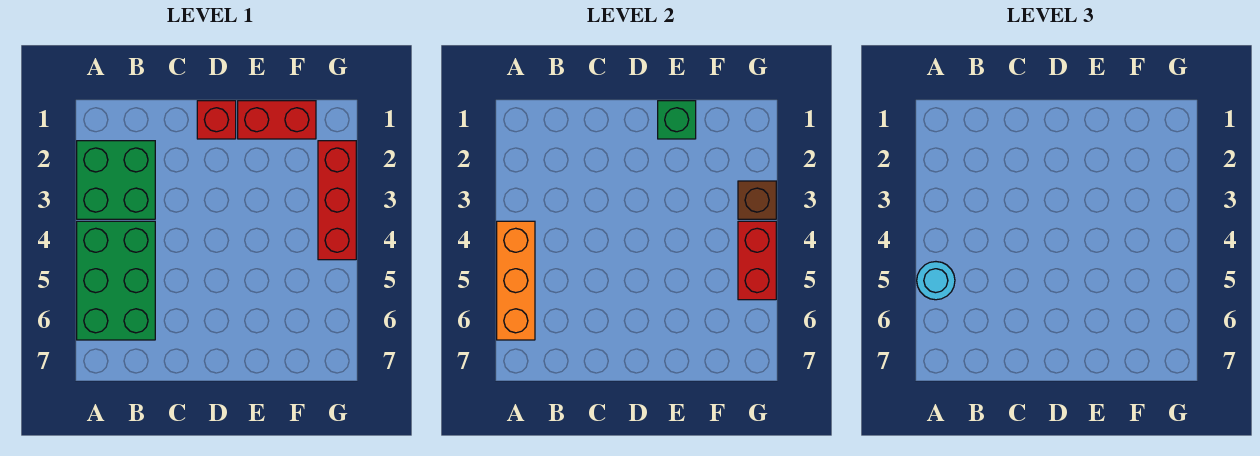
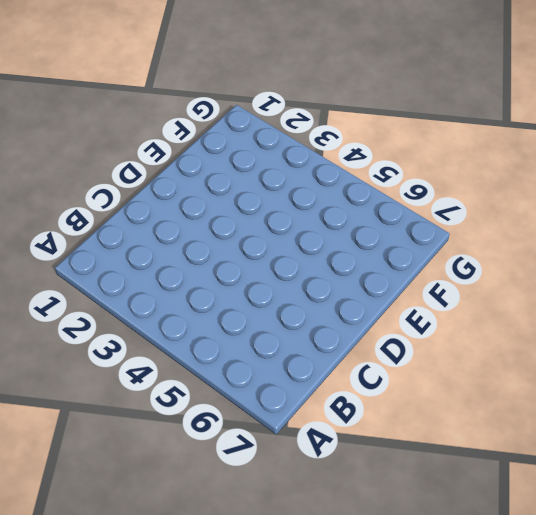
none -> green 2x2 brick [77,141,155,219]
none -> green 2x3 brick [77,221,155,340]

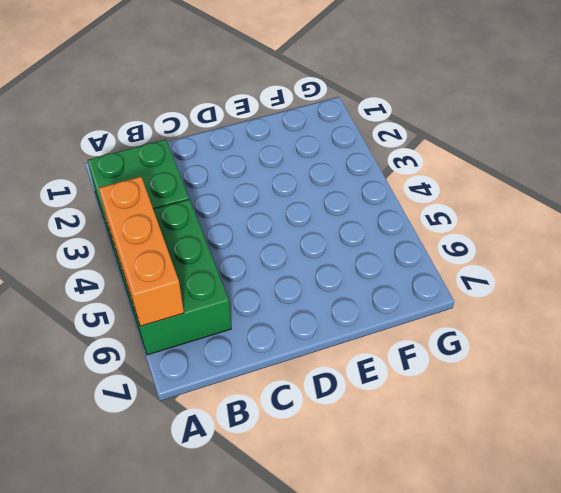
none -> red 1x1 brick [197,101,236,139]
none -> red 1x2 brick [238,101,316,139]

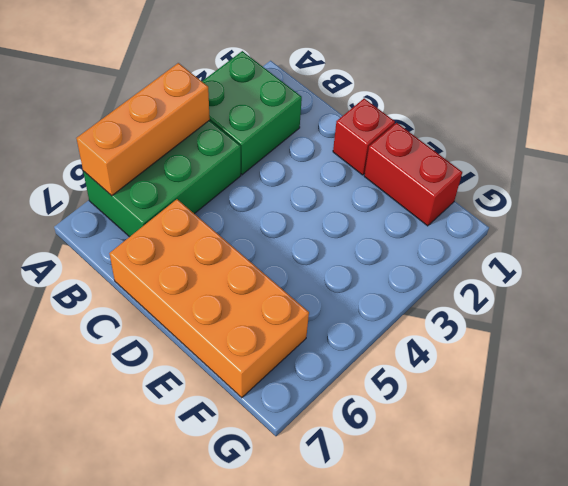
orange 2x4 brick [109,199,309,398] -> none
none -> red 1x3 brick [318,141,356,260]
none -> green 1x1 brick [658,101,696,139]

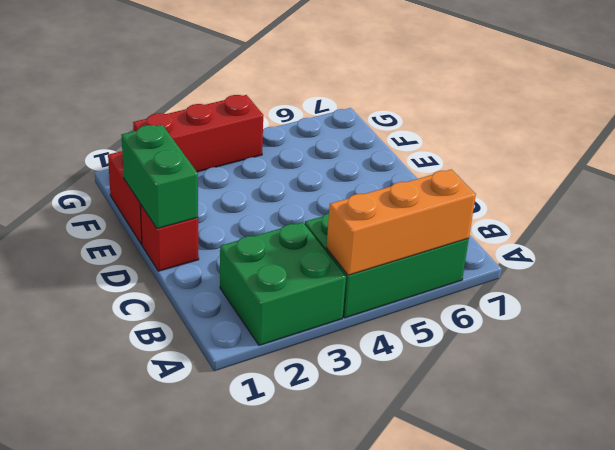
green 1x2 brick [121,125,198,229] -> green 1x1 brick [658,101,696,139]
none -> brown 1x1 brick [738,181,776,219]
none -> red 1x2 brick [738,221,776,300]

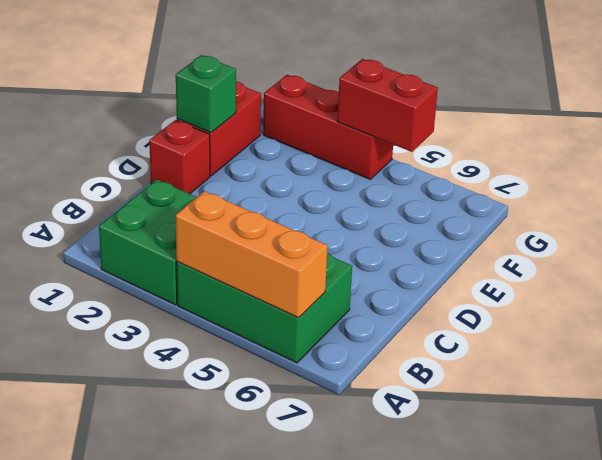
none -> brown 1x1 brick [738,181,776,219]
none -> cyan 1x1 round brick [917,262,955,300]

